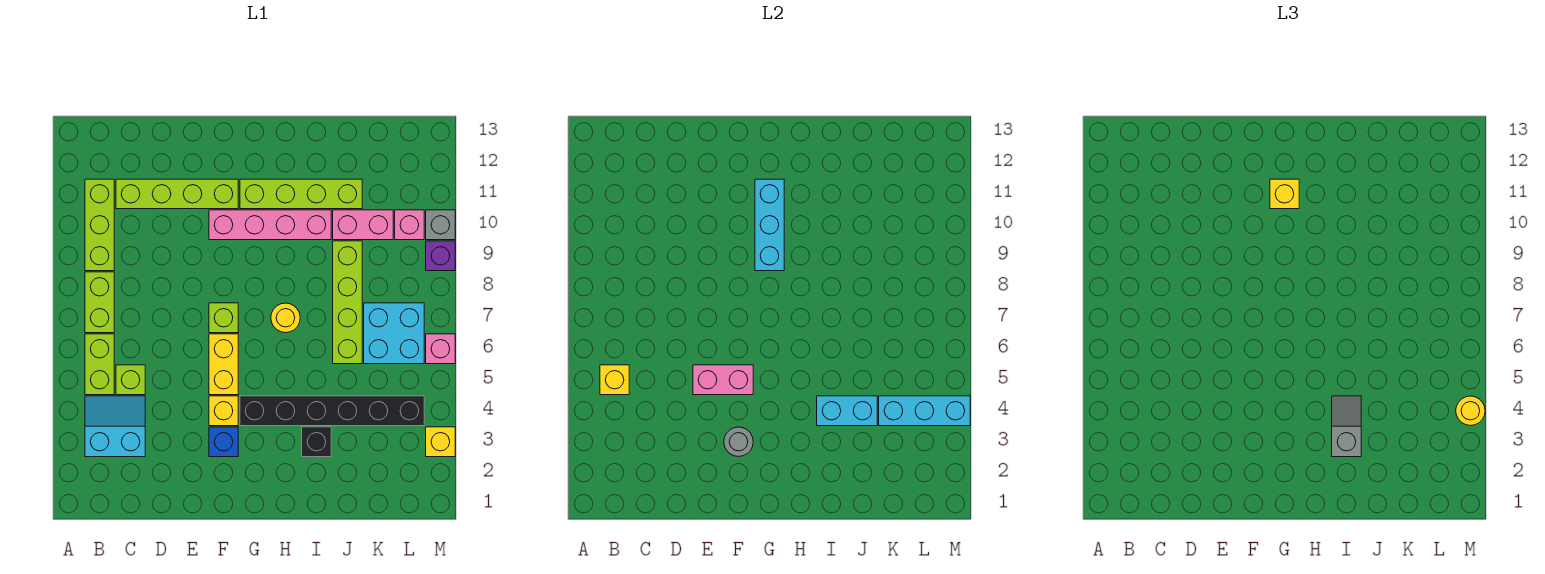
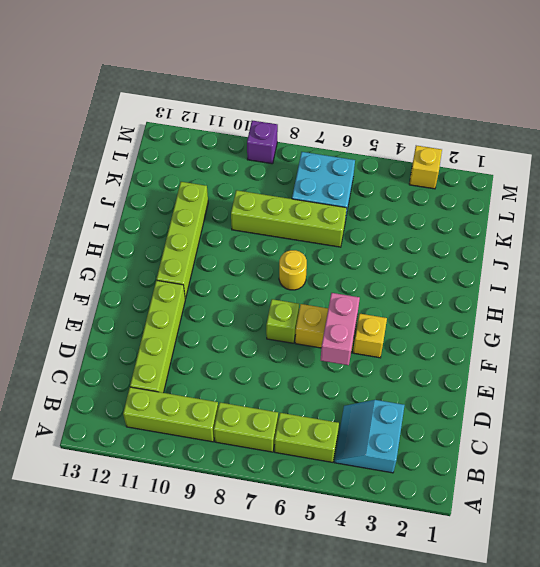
none -> lime 1x1 brick [116,365,145,395]
none -> blue 1x1 brick [209,427,238,457]
none -> pink 1x4 brick [209,210,331,240]
none -> black 1x6 brick [240,396,424,426]

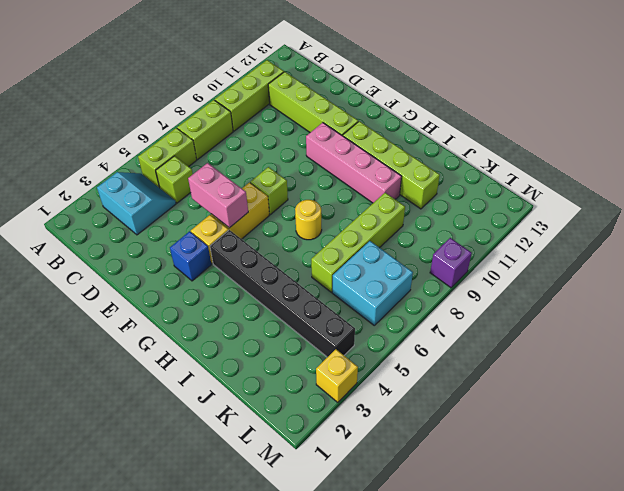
none -> black 1x1 brick [302,427,331,457]
none -> pink 1x2 brick [333,210,393,240]
none -> pink 1x1 brick [395,210,424,240]
none -> pink 1x1 brick [426,334,455,364]

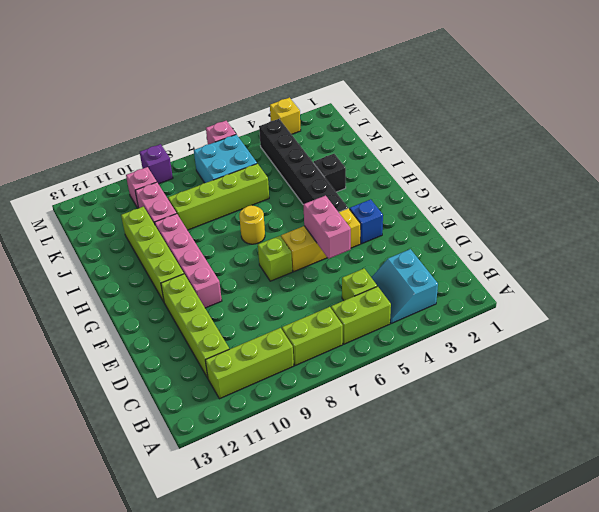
none -> grey 1x1 brick [426,210,455,240]
none -> yellow 1x1 brick [600,365,629,395]
none -> grey 1x1 round brick [724,427,753,457]
none -> cyan 1x3 brick [755,179,784,271]

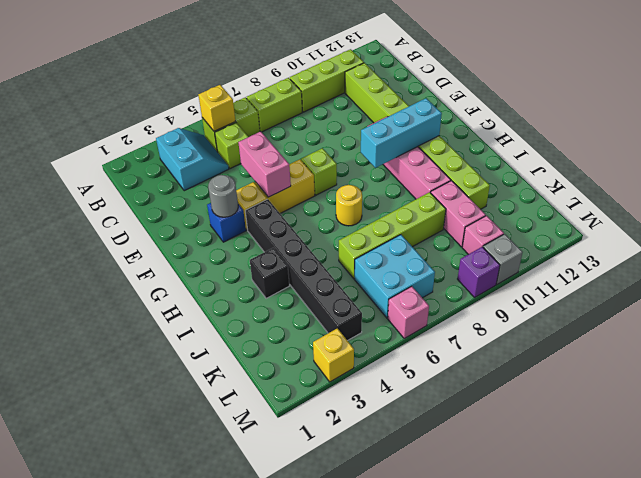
none -> cyan 1x2 brick [817,396,877,426]
none -> cyan 1x3 brick [879,396,970,426]
none -> yellow 1x1 brick [1270,179,1299,209]
none -> grey 1x2 slope [1332,396,1361,457]

